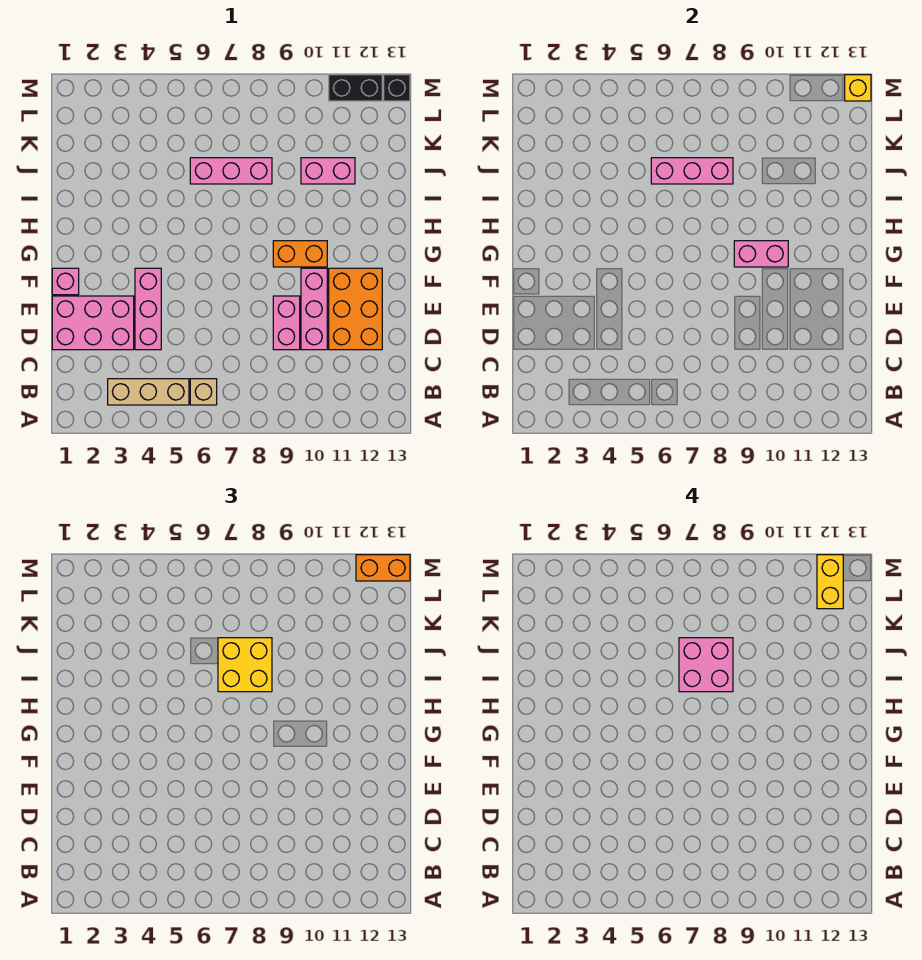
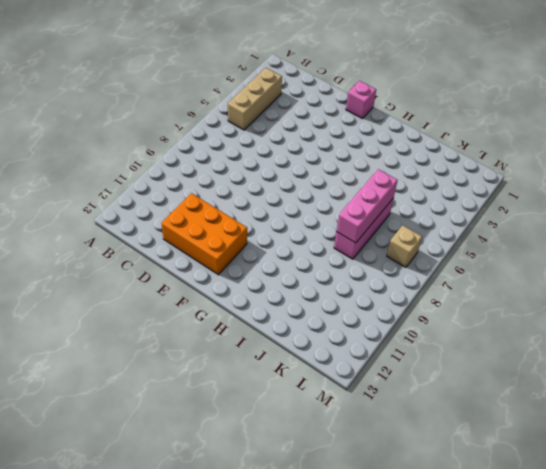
tan 1x1 brick [387,225,422,267] -> tan 1x1 brick moved to [190,379,217,405]
none -> pink 2x3 brick [52,296,134,350]
none -> pink 1x3 brick [135,268,161,350]
none -> pink 1x2 brick [273,296,300,350]

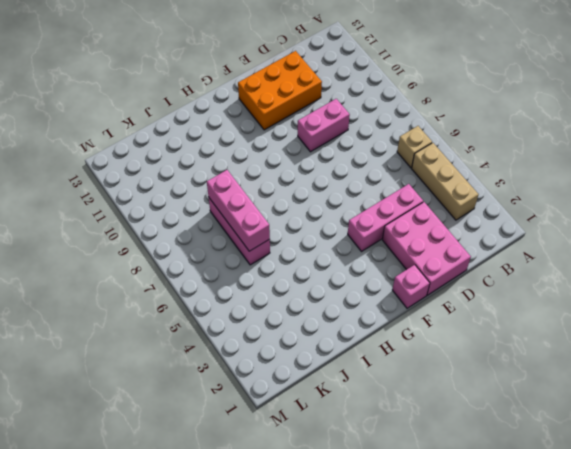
none -> pink 1x3 brick [301,268,327,350]
none -> orange 1x2 brick [273,241,327,267]
none -> pink 1x2 brick [301,158,355,184]

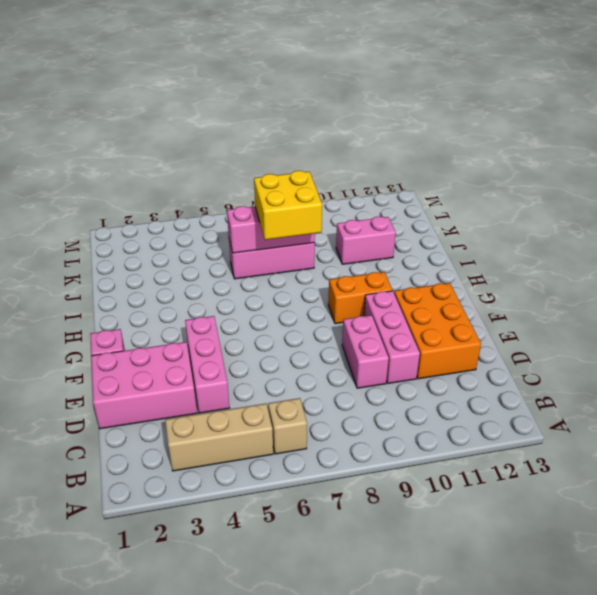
none -> black 1x2 brick [329,75,382,101]
none -> black 1x1 brick [384,75,410,101]
none -> pink 1x2 brick [734,241,788,267]

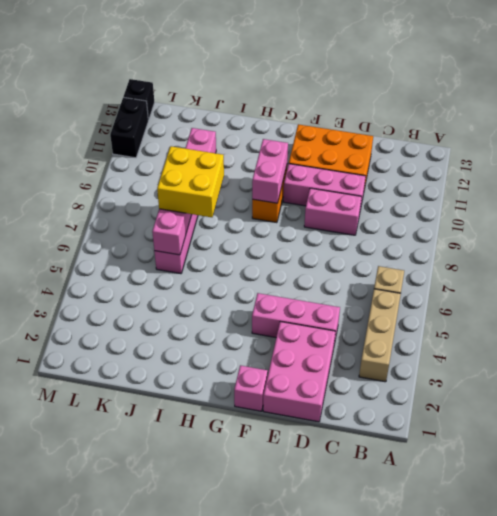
none -> yellow 1x1 brick [845,75,871,101]
none -> orange 1x2 brick [356,555,410,581]
none -> pink 2x2 brick [679,638,733,692]

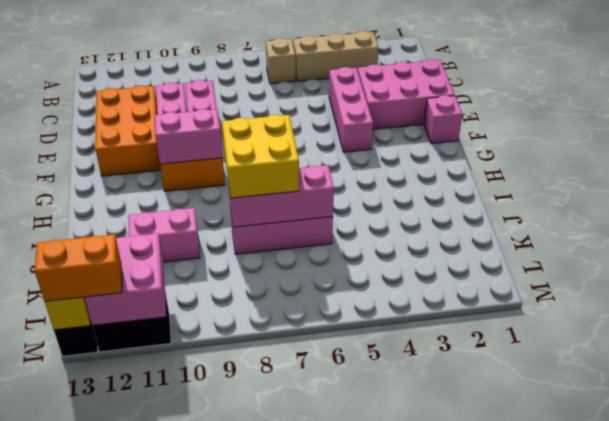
pink 2x2 brick [85,233,166,326] -> pink 2x2 brick moved to [679,638,733,692]
none -> yellow 1x2 brick [817,555,843,609]

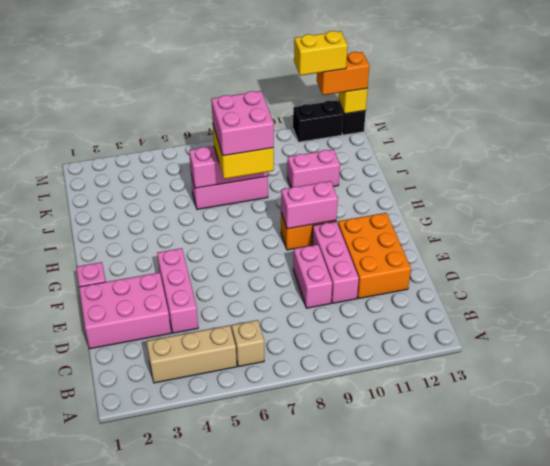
yellow 1x2 brick [294,31,348,76] -> yellow 1x2 brick turned to [817,555,843,609]

